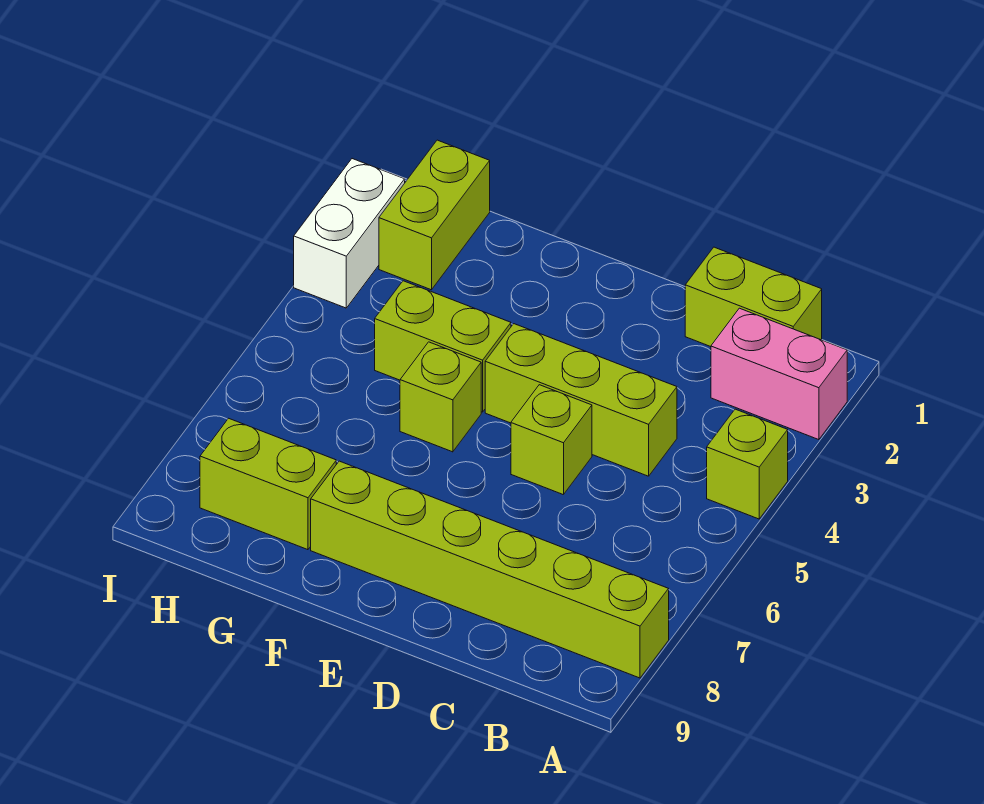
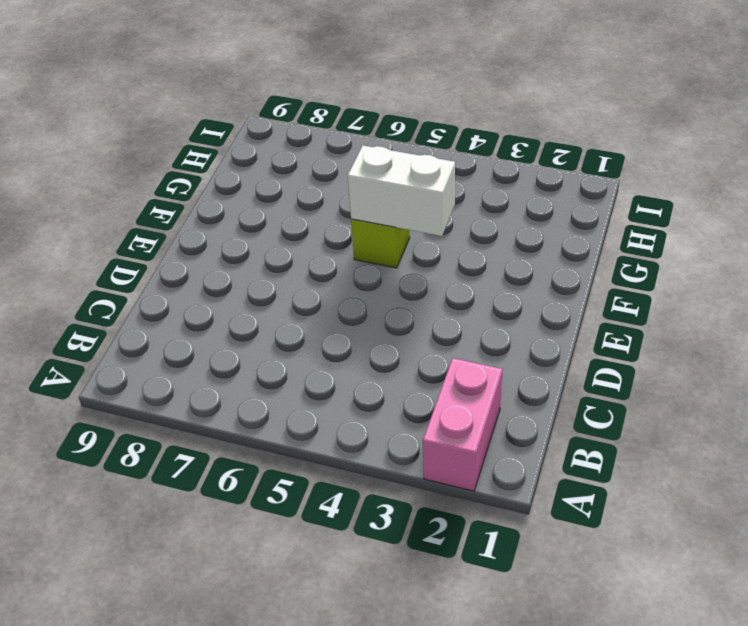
white 1x2 brick [348,146,455,236] -> white 1x2 brick moved to [294,159,405,308]
none -> lime 1x1 brick [707,409,788,519]
none -> lime 1x6 brick [311,461,669,678]

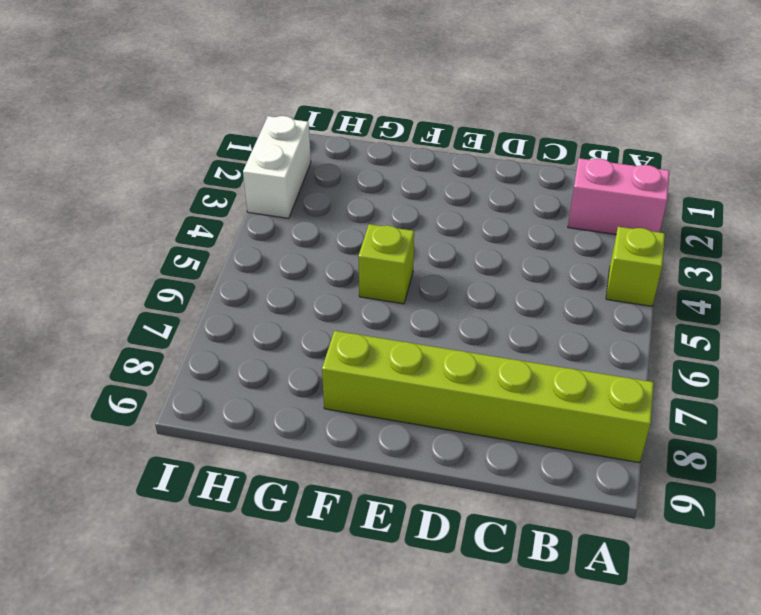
none -> lime 1x2 brick [685,247,822,347]
none -> lime 1x3 brick [485,324,677,476]

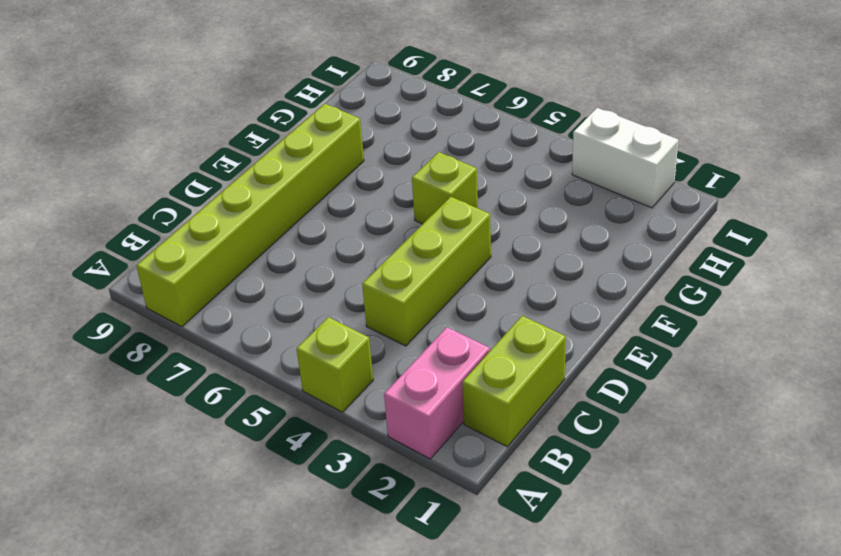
none -> lime 1x1 brick [511,385,592,495]
none -> lime 1x2 brick [375,281,511,412]

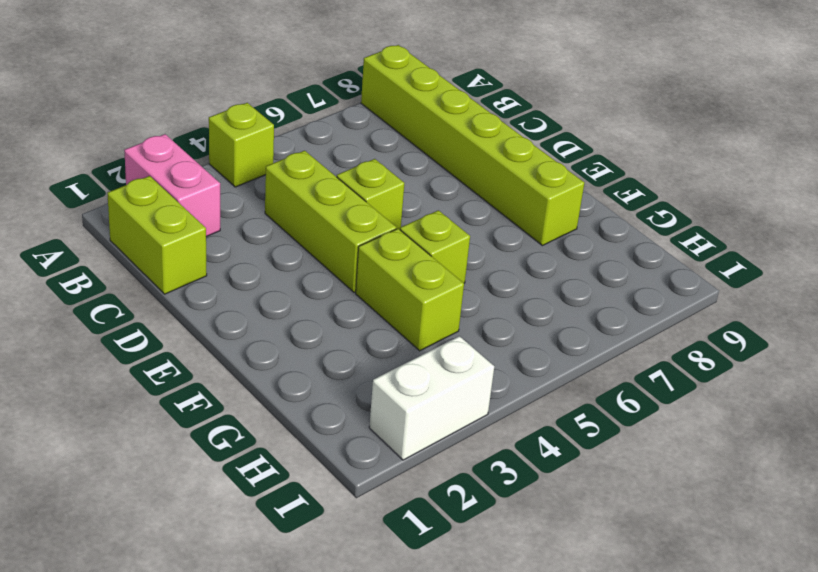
none -> lime 1x2 brick [200,418,336,550]
none -> lime 1x2 brick [379,140,490,290]

